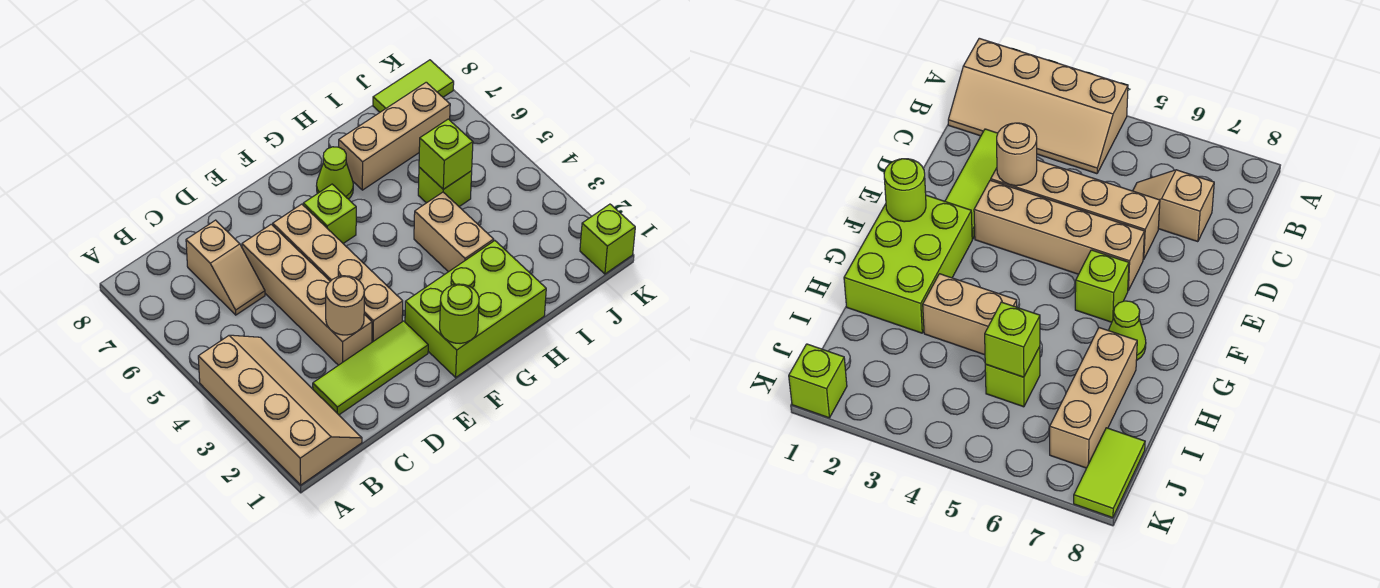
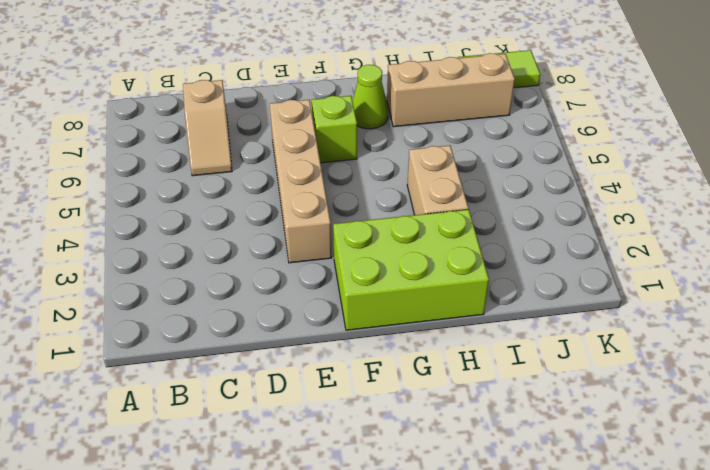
none -> tan 2x4 slope [198,335,362,485]
none -> lime 1x3 tile [313,321,428,415]
none -> tan 1x4 brick [242,224,372,365]

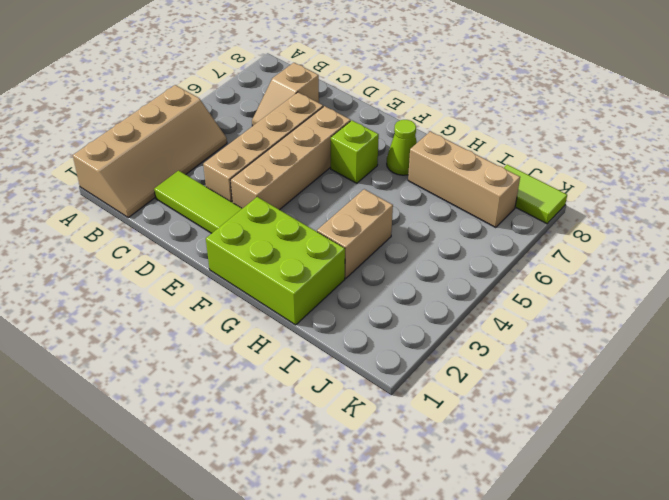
none -> lime 1x1 brick [418,167,472,207]
none -> lime 1x1 brick [580,204,635,274]
none -> tan 1x1 round brick [326,276,364,335]

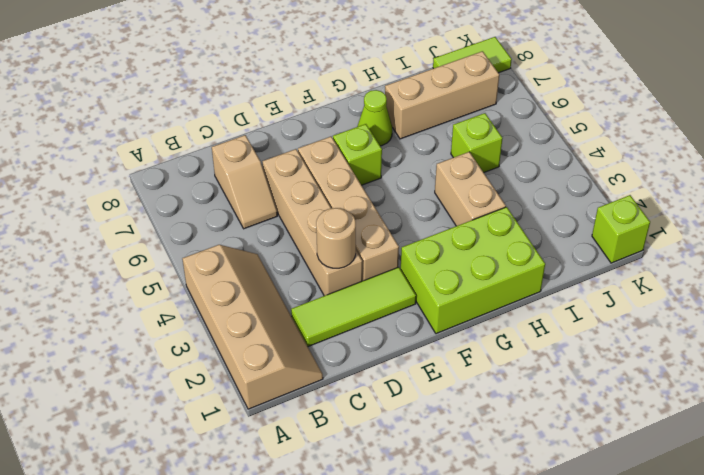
none -> lime 1x1 round brick [440,284,479,344]
none -> lime 1x1 brick [419,119,473,189]

